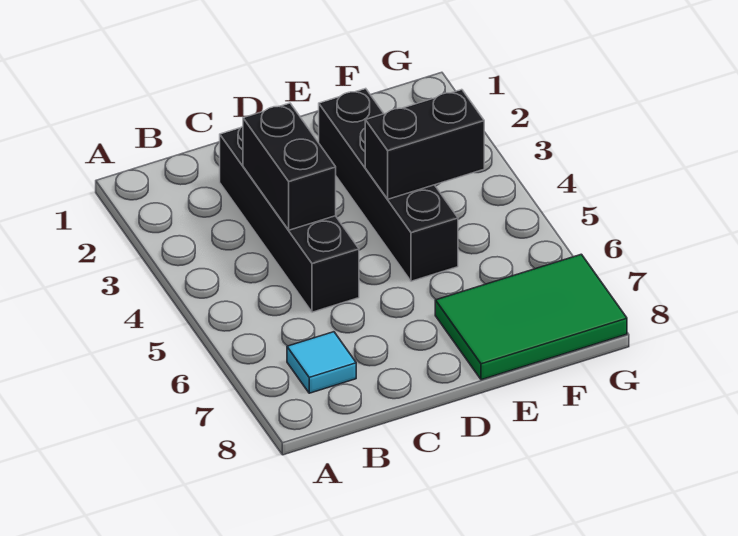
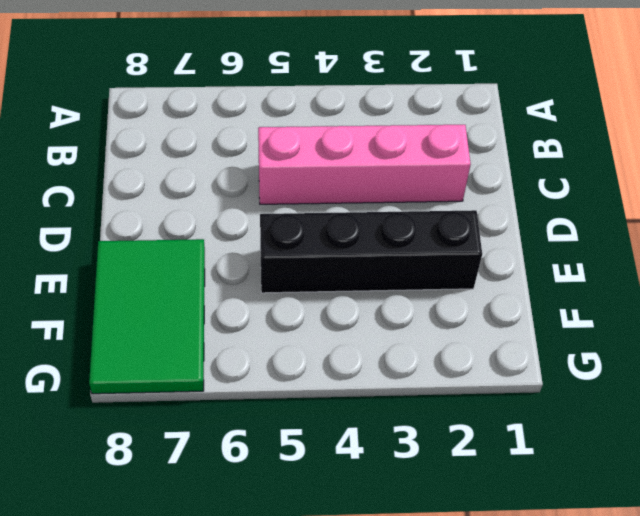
pink 1x4 brick [258,125,471,204] -> black 1x4 brick [220,126,359,312]
none -> cyan 1x1 tile [287,332,356,393]
none -> black 1x2 brick [243,103,336,230]

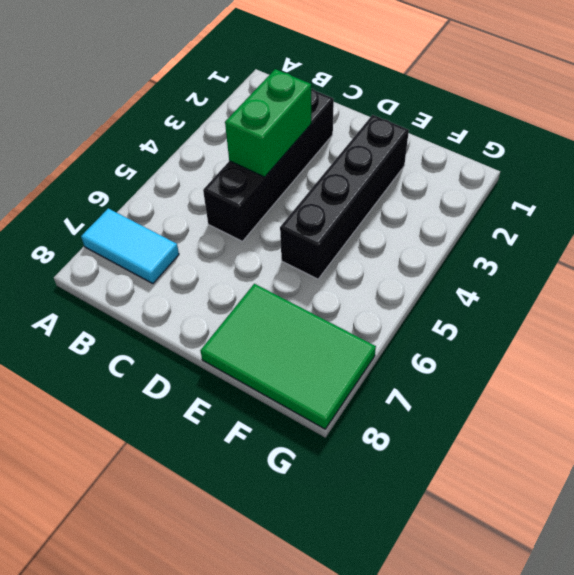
cyan 1x2 tile [81,208,179,284] -> cyan 1x1 tile [287,332,356,393]
green 1x2 brick [225,69,311,177] -> black 1x2 brick [243,103,336,230]
none -> black 1x2 brick [365,90,484,199]

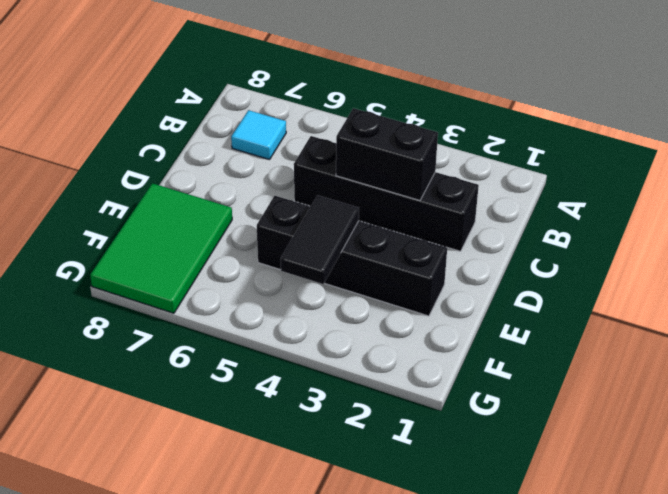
black 1x2 tile [281,195,359,284] -> black 1x2 brick [365,90,484,199]

